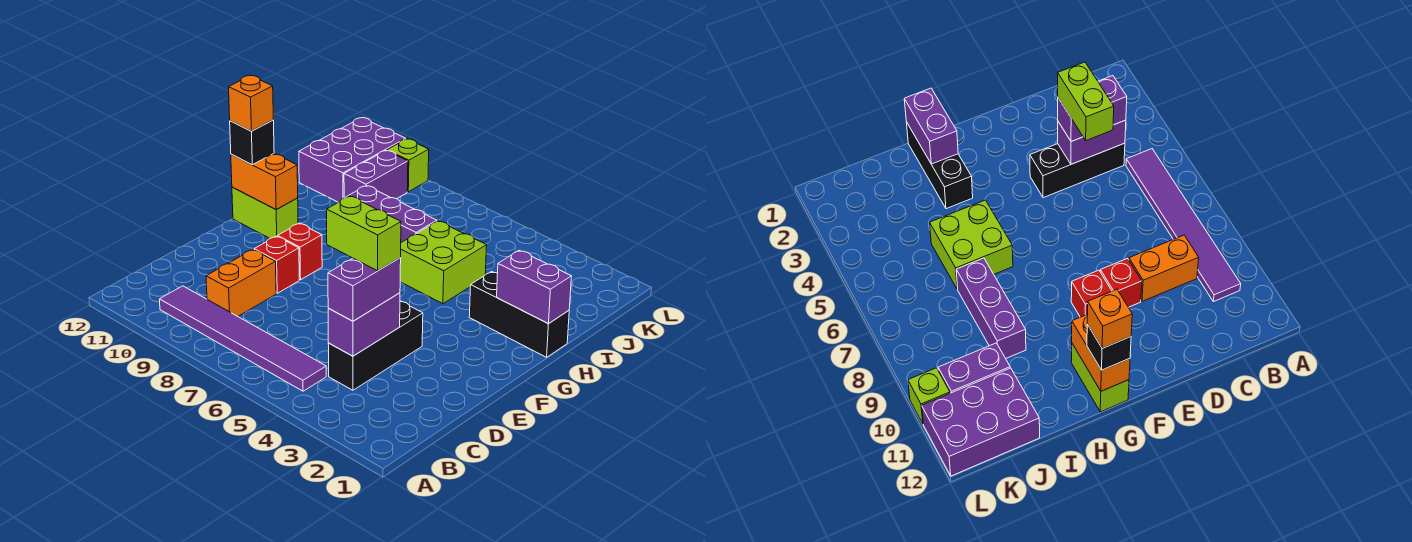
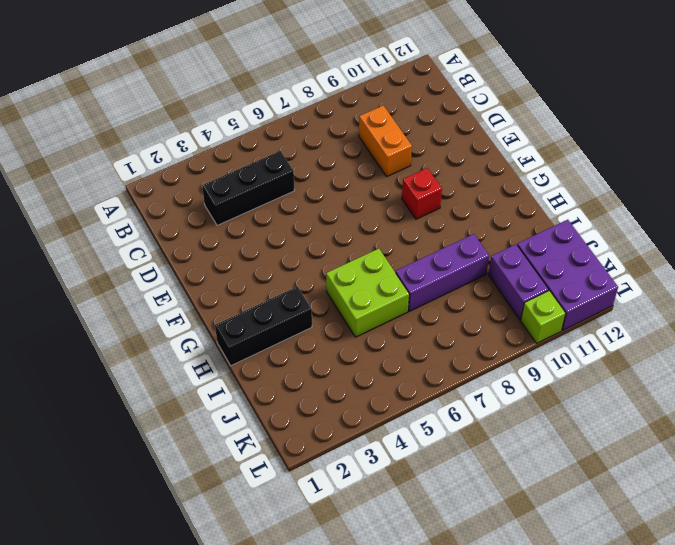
black 1x3 brick [202,151,295,225] -> black 1x3 brick turned to [328,301,423,390]
none -> purple 1x6 tile [159,286,326,391]
none -> red 1x1 brick [254,236,299,293]
none -> lime 1x2 brick [232,187,298,239]

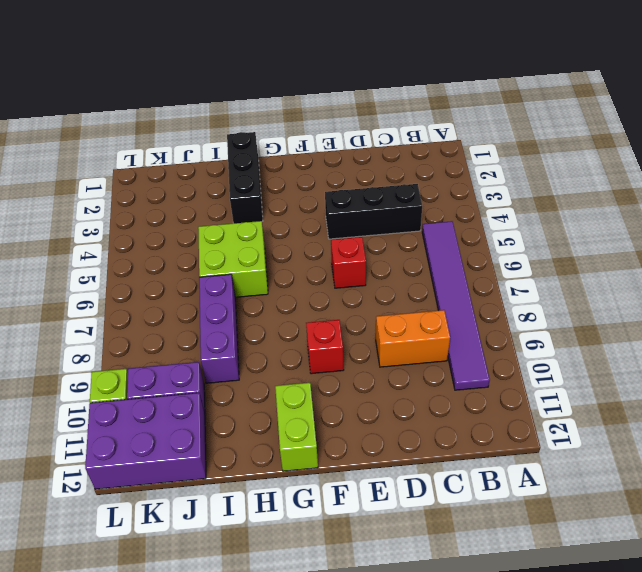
red 1x1 brick [331,237,366,288] -> red 1x1 brick moved to [254,236,299,293]
none -> purple 1x2 brick [328,293,400,356]
none -> orange 1x2 brick [231,154,298,210]
none -> purple 1x2 brick [497,250,571,323]

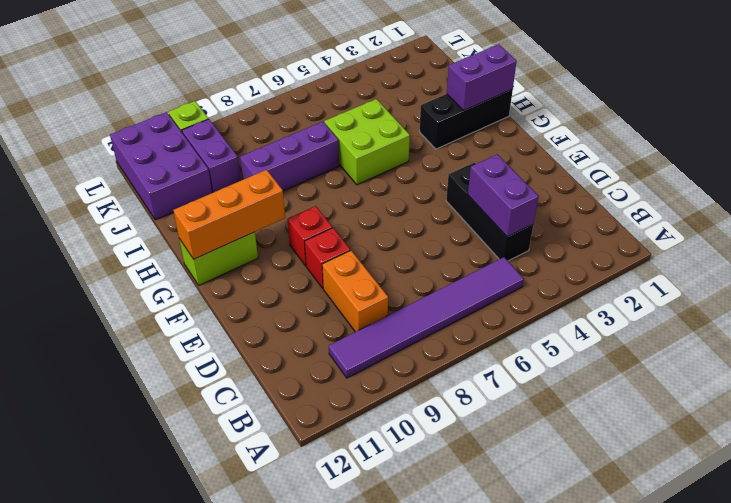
orange 1x3 brick [173,170,285,259] -> orange 1x2 brick [231,154,298,210]
none -> purple 1x2 brick [328,258,401,321]
none -> black 1x1 brick [230,120,274,165]
none -> lime 1x2 brick [327,196,401,271]

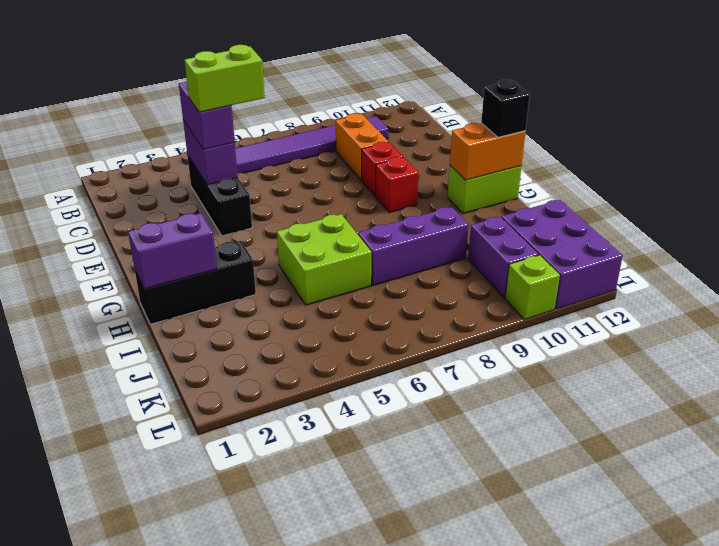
none -> orange 1x1 brick [229,76,273,131]

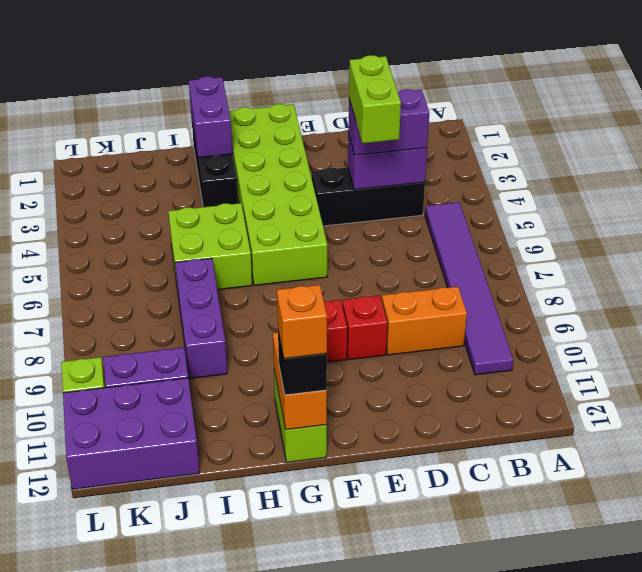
lime 2x6 brick [229,104,327,285] -> none

